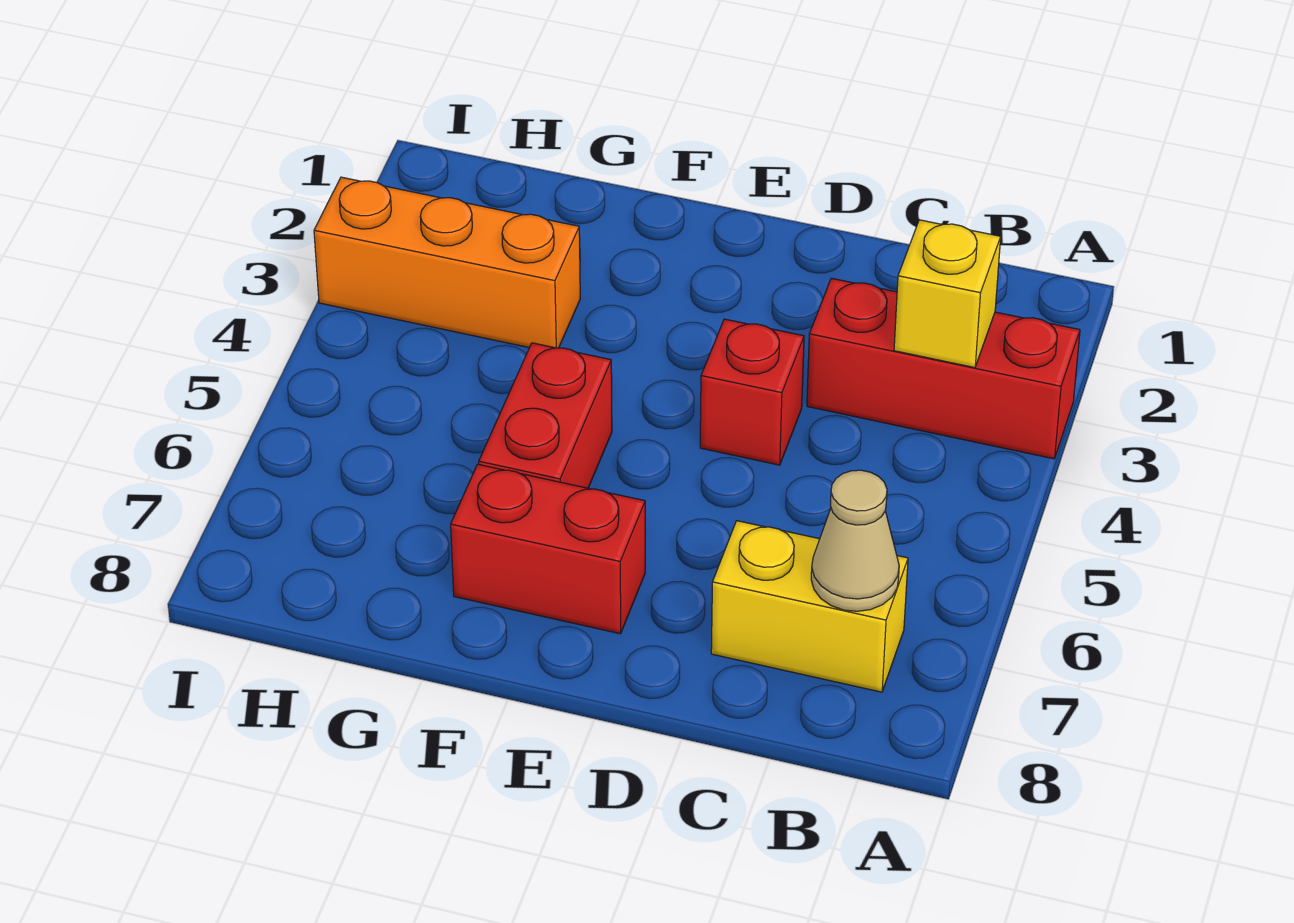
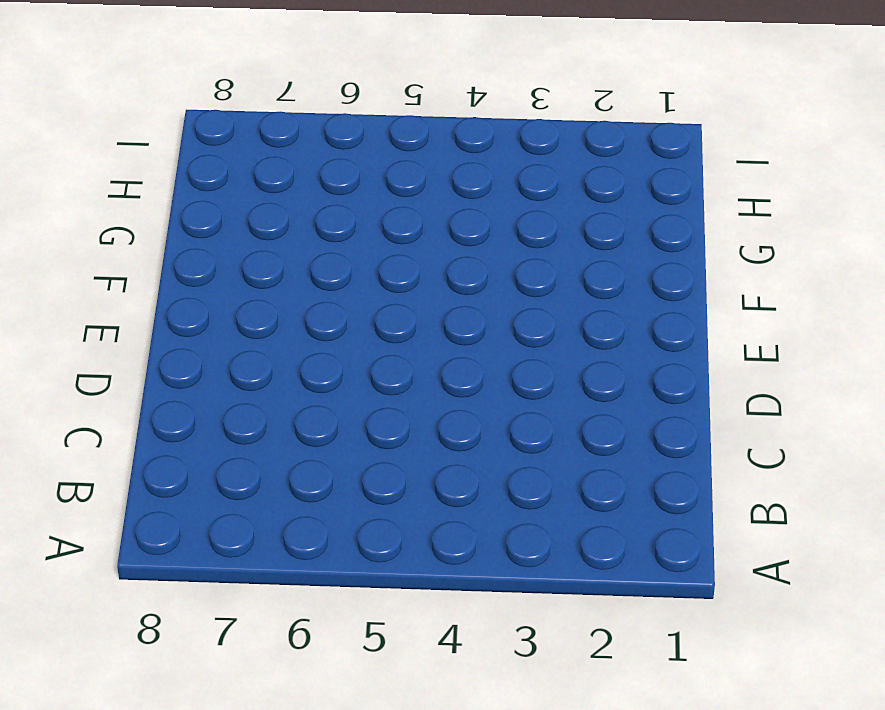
none -> red 1x3 brick [807,278,1080,459]
none -> yellow 1x2 brick [711,521,908,692]

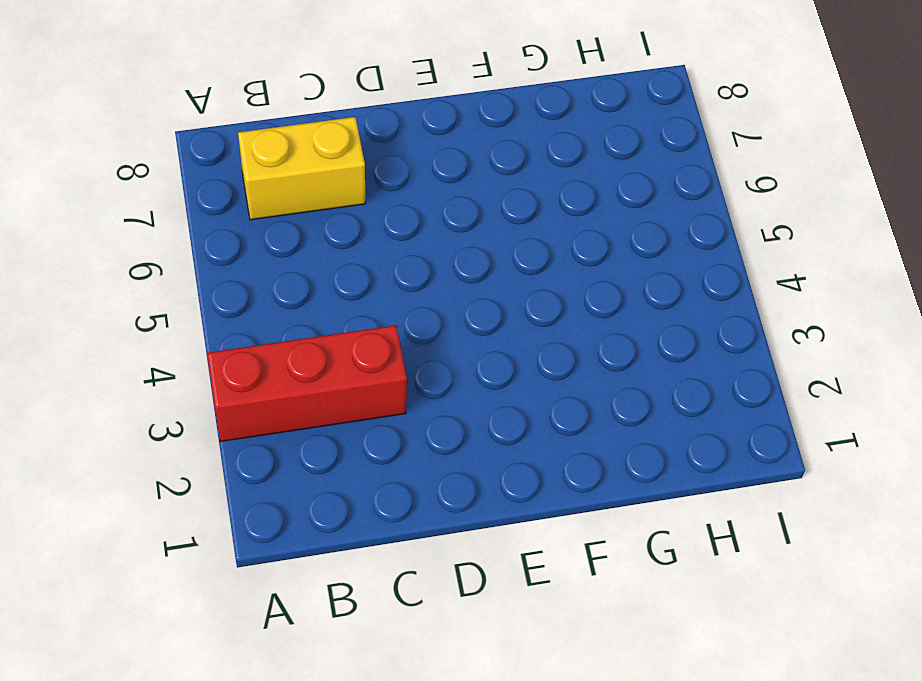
none -> red 1x1 brick [700,319,804,465]
none -> red 1x2 brick [451,464,645,634]

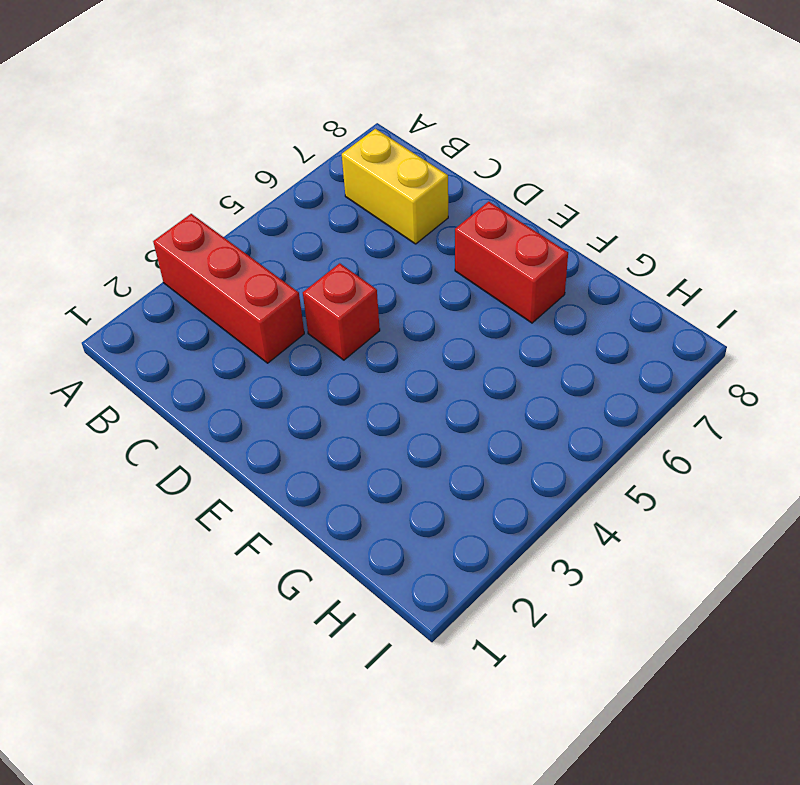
none -> red 1x2 brick [479,343,612,488]
none -> orange 1x3 brick [314,177,580,348]

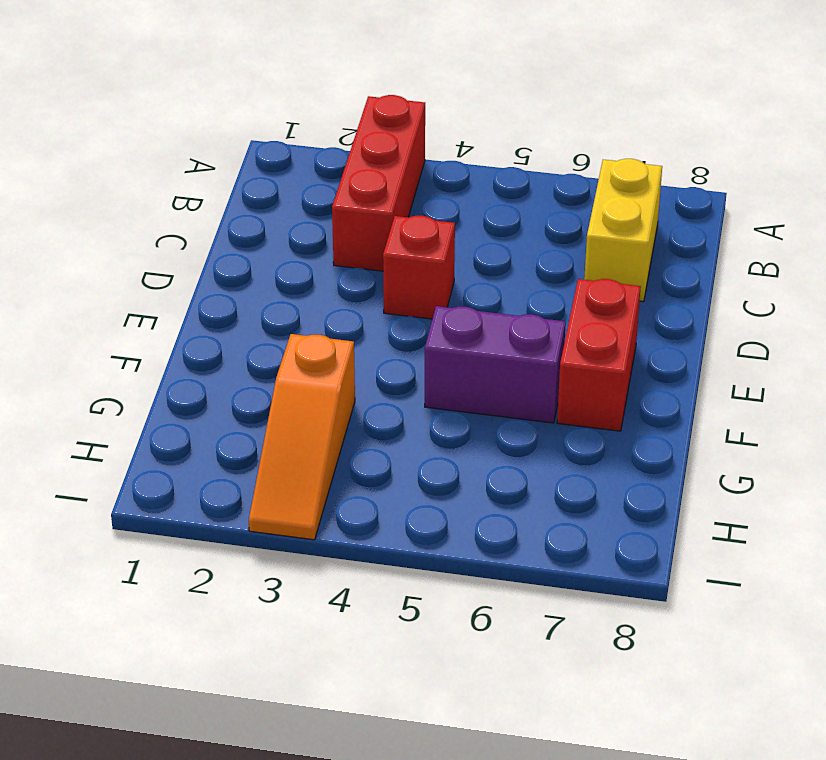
purple 1x2 brick [425,306,566,423] -> red 1x2 brick [479,343,612,488]
orange 1x3 slope [249,334,355,540] -> orange 1x3 brick [314,177,580,348]
none -> yellow 1x1 brick [894,220,1001,368]
none -> tan 1x1 cone [811,470,899,611]

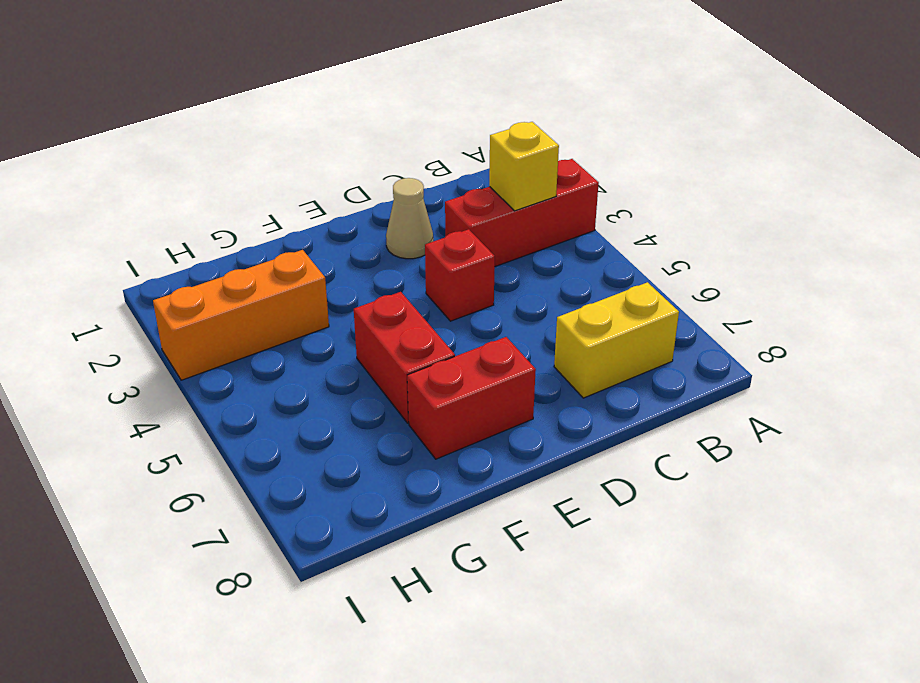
tan 1x1 cone [386,178,433,259] -> tan 1x1 cone moved to [811,470,899,611]

